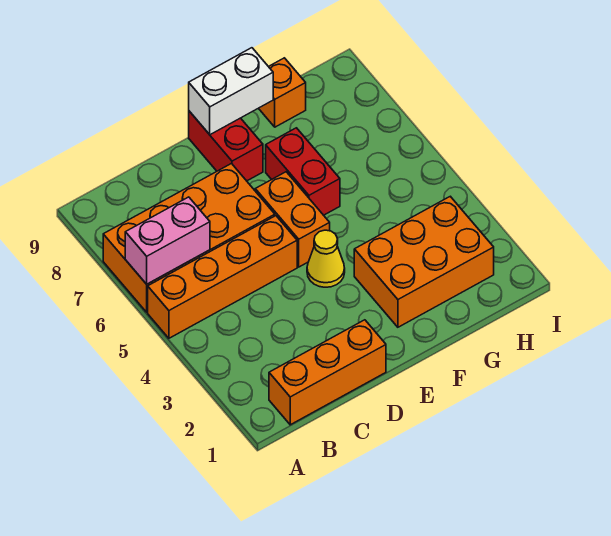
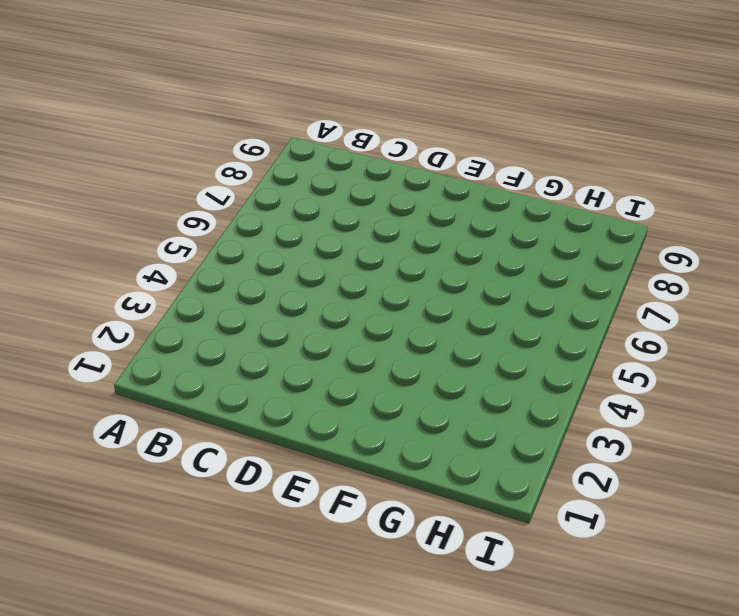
none -> orange 1x4 brick [148,216,297,338]
none -> orange 2x4 brick [103,164,275,312]

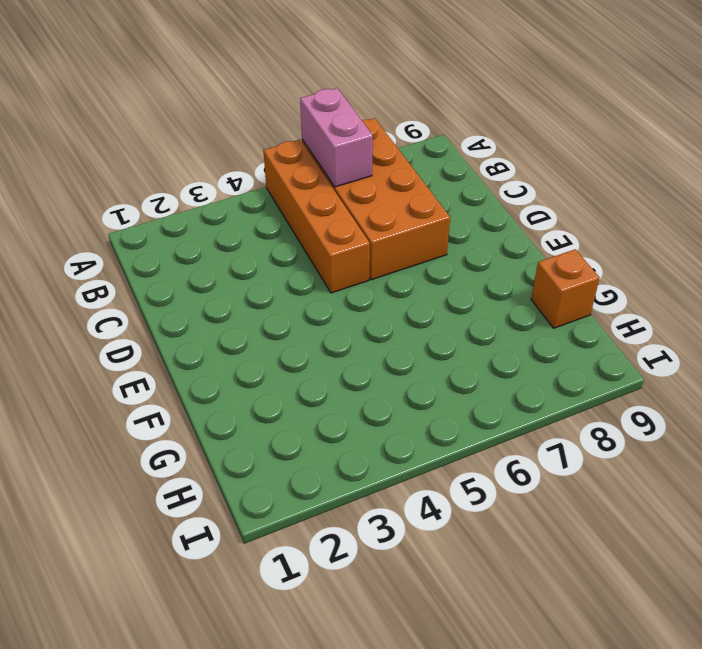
none -> orange 1x3 brick [269,320,386,425]
none -> yellow 1x1 cone [307,230,345,287]

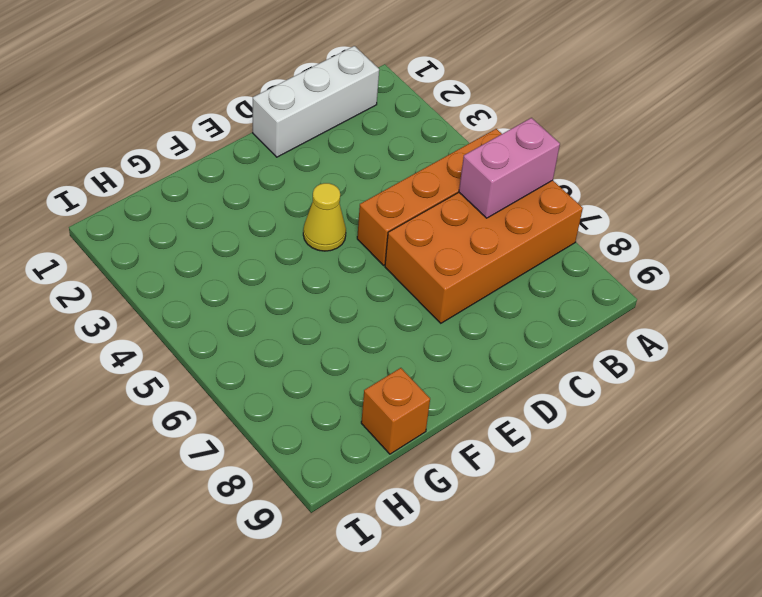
white 1x3 brick [253,46,379,157] -> orange 1x3 brick [269,320,386,425]
none -> orange 1x2 brick [255,172,330,267]
none -> red 1x2 brick [189,111,263,181]

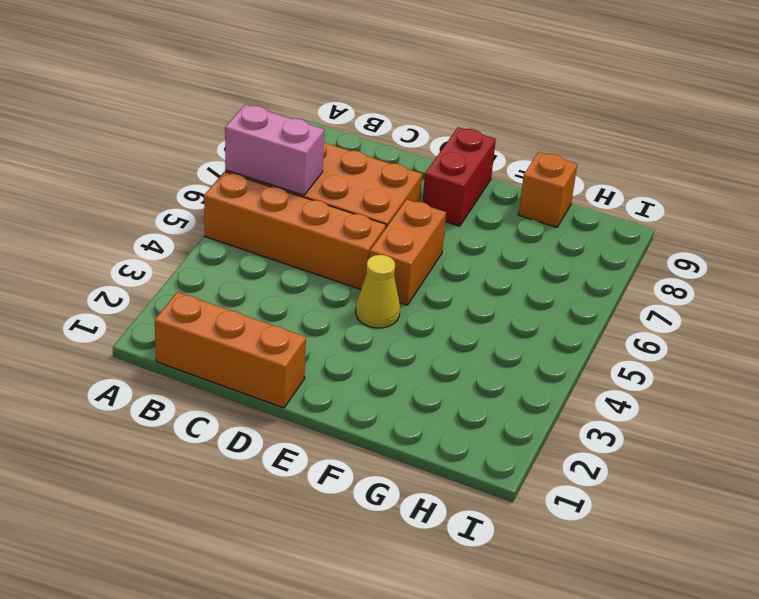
none -> orange 2x3 brick [354,196,494,327]
none -> red 1x2 brick [266,128,340,215]

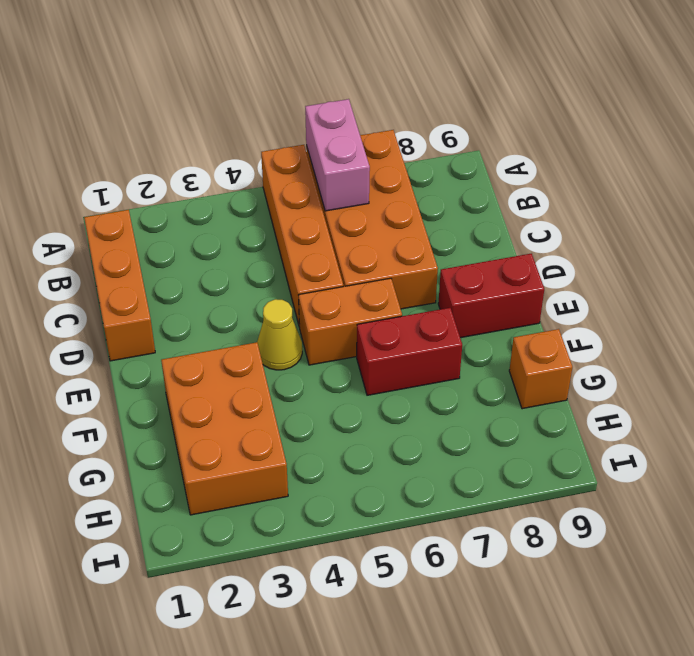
none -> white 1x2 brick [189,48,273,135]

